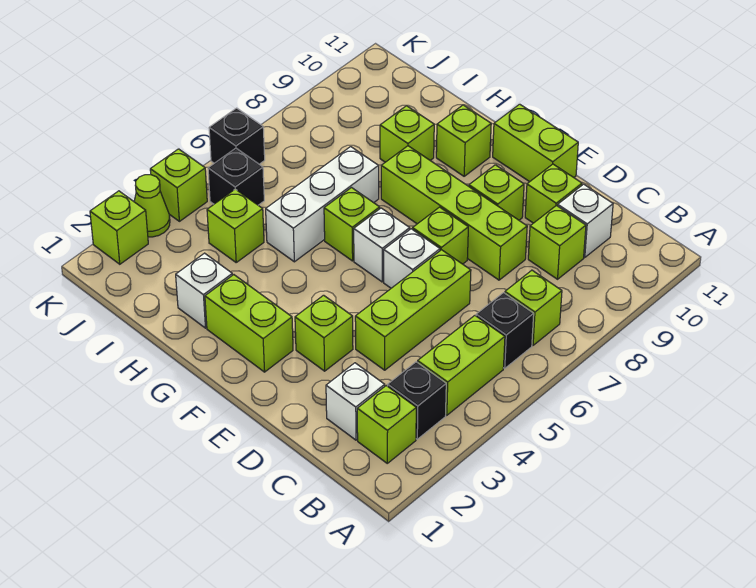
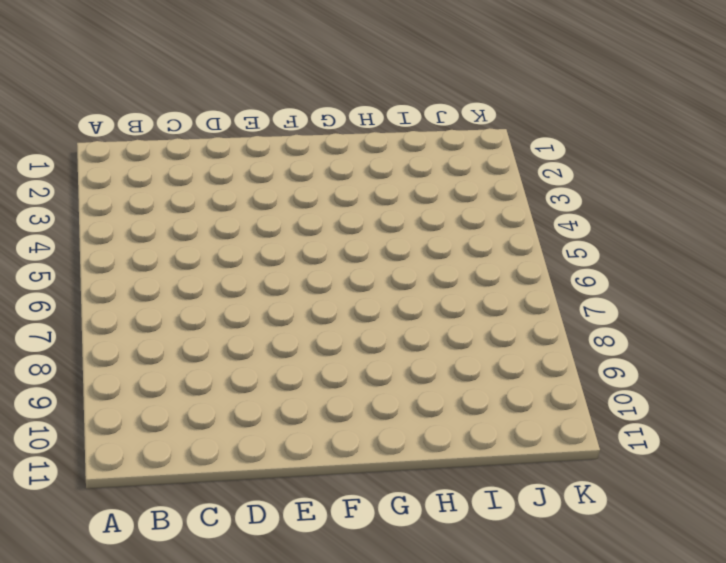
none -> lime 1x1 brick [357,386,416,463]
none -> black 1x1 brick [388,362,446,439]
none -> lime 1x2 brick [418,316,505,415]

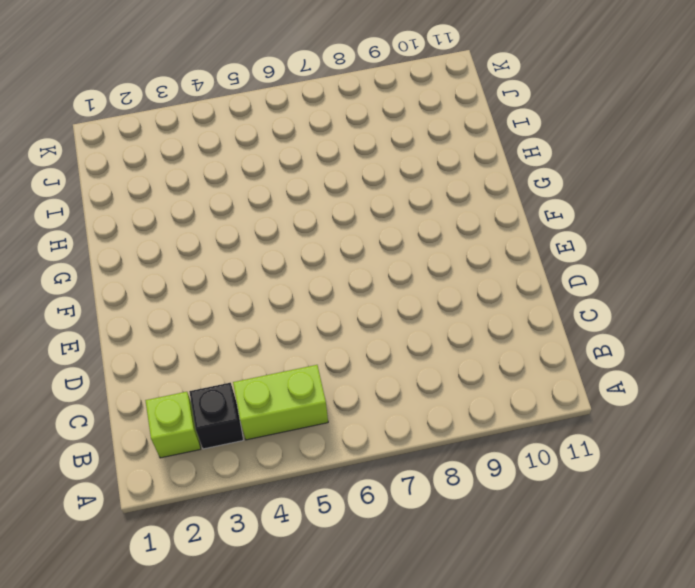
none -> black 1x1 brick [476,293,534,368]
none -> lime 1x1 brick [505,270,562,345]
none -> white 1x1 brick [326,363,385,440]

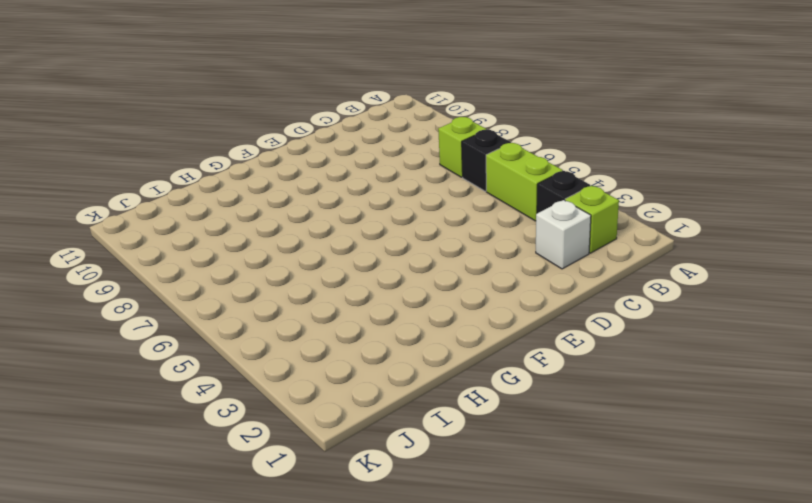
none -> lime 1x1 brick [528,206,586,279]
none -> white 1x1 brick [558,184,613,258]
none -> lime 1x3 brick [355,250,471,370]

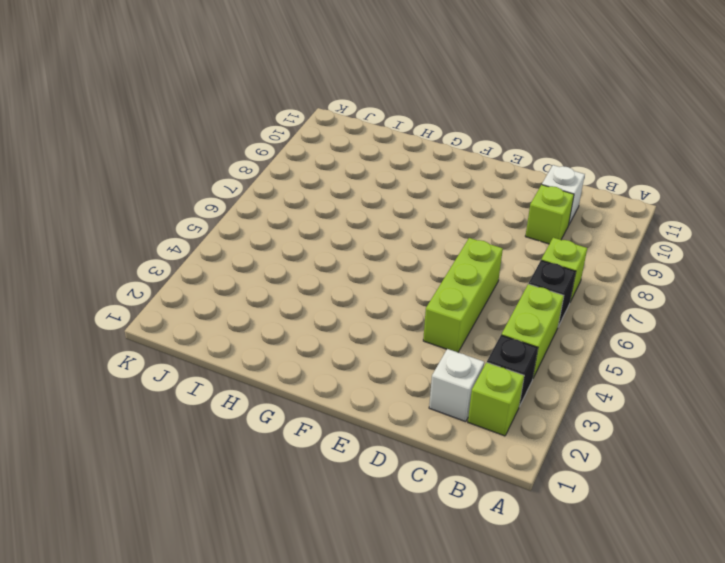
none -> lime 1x4 brick [381,146,527,280]
none -> lime 1x1 brick [525,164,582,223]
none -> lime 1x1 brick [295,295,353,371]

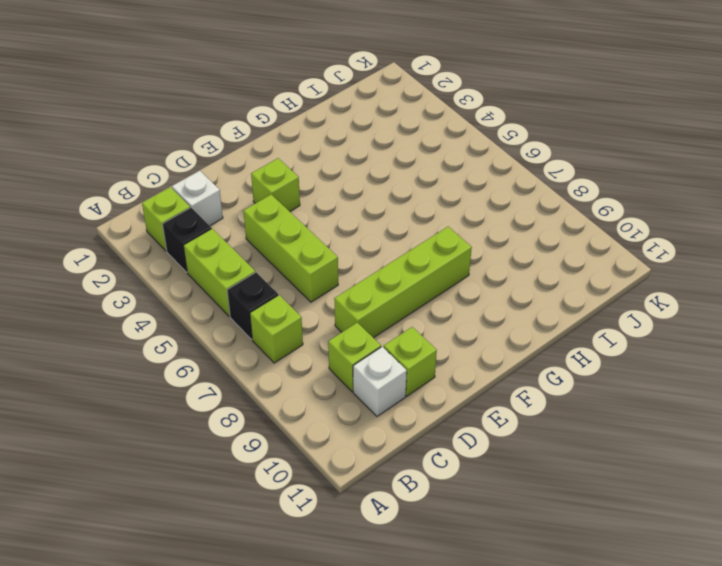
none -> white 1x1 brick [384,229,440,288]
none -> lime 1x1 brick [412,207,468,264]
none -> lime 1x1 brick [469,165,524,220]

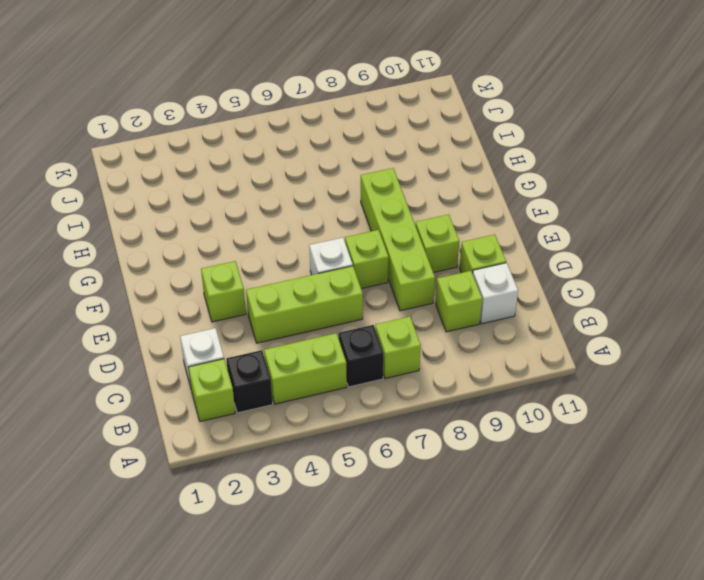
none -> lime 1x2 brick [493,104,578,182]
none -> lime 1x2 brick [205,275,293,372]
none -> white 1x1 brick [354,208,410,282]

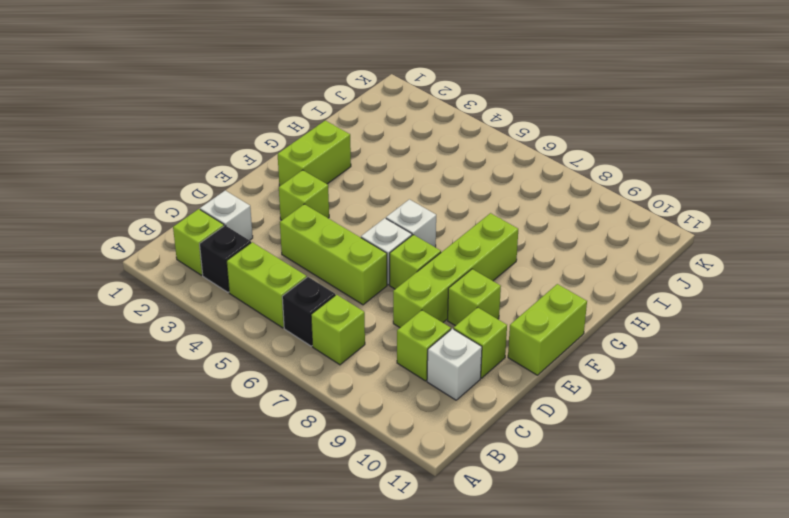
none -> lime 1x1 brick [324,188,380,261]
none -> lime 1x1 brick [436,105,491,176]
none -> white 1x1 brick [176,253,232,328]

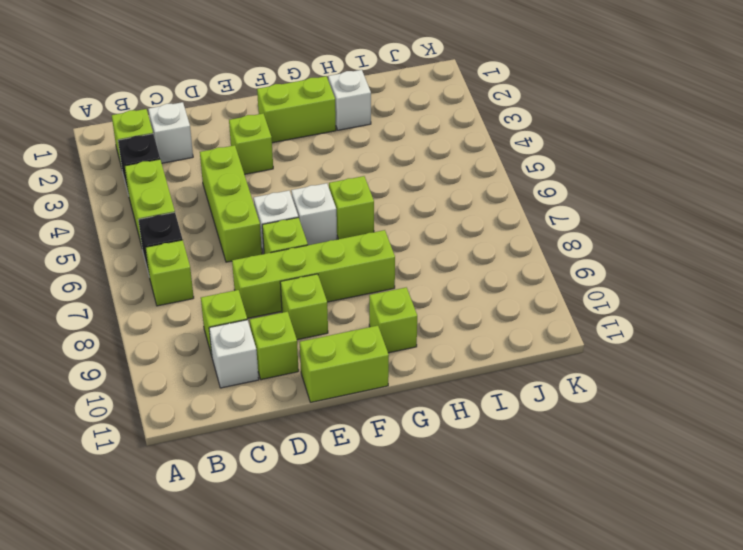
none -> white 1x3 brick [266,147,379,262]
none -> lime 1x1 brick [380,106,434,162]
none -> lime 1x1 brick [207,189,264,262]

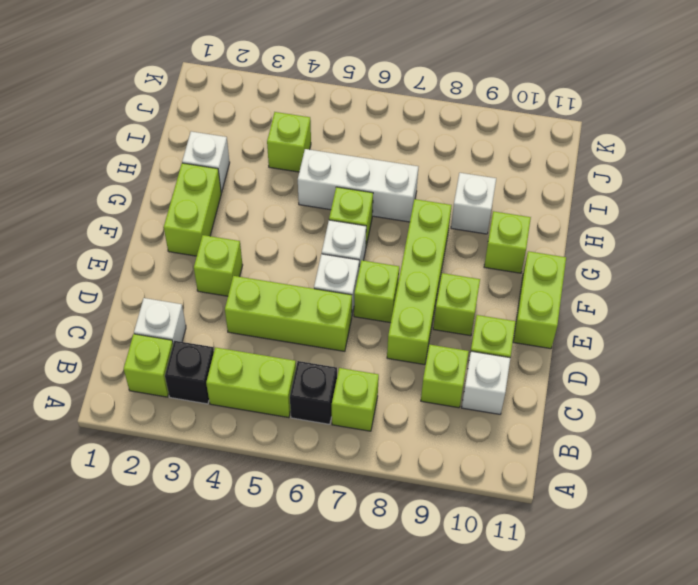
white 1x1 brick [451,173,496,234] -> lime 1x1 brick [380,106,434,162]
none -> black 1x1 brick [208,148,264,205]
none -> lime 1x1 brick [90,191,148,264]
none -> lime 1x1 cone [134,175,170,237]

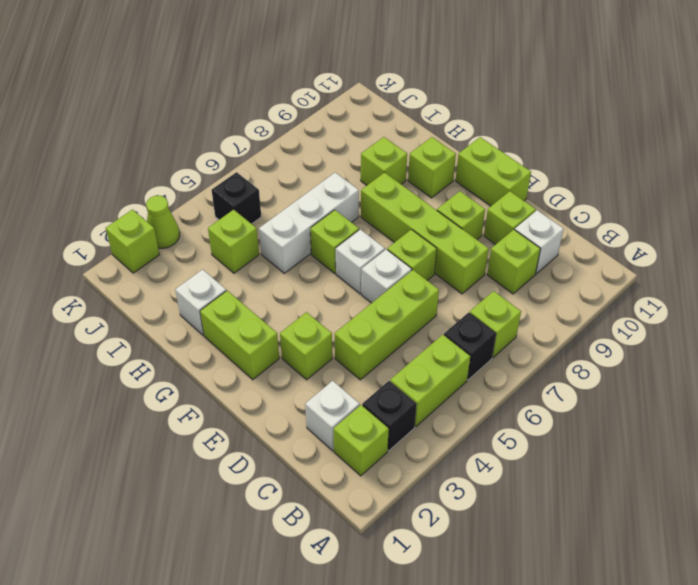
none -> lime 1x1 brick [150,149,207,221]
none -> black 1x1 brick [209,108,265,164]

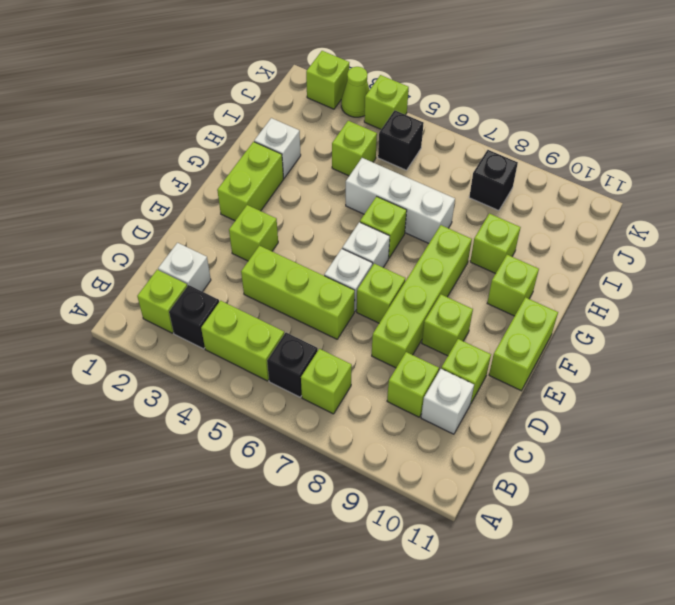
black 1x1 brick [469,150,518,211] -> black 1x1 brick moved to [209,108,265,164]

